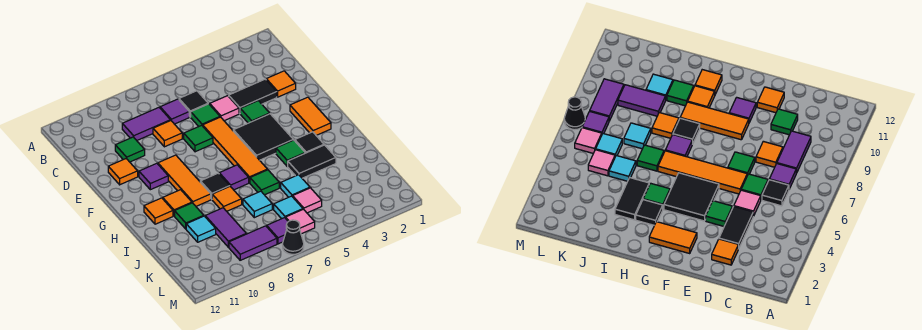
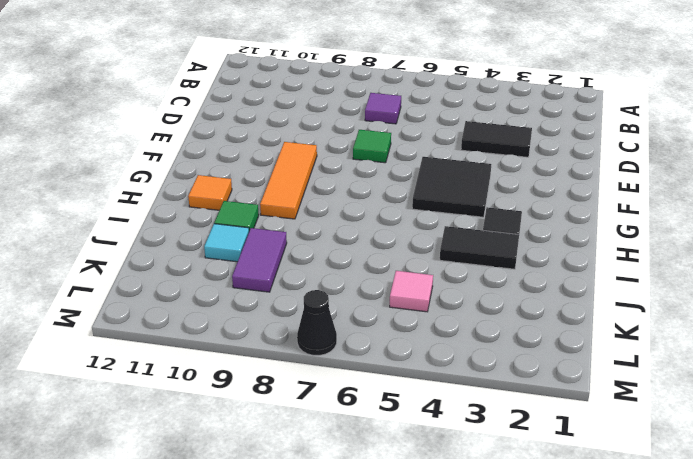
none -> black 1x1 tile [179,91,208,117]
none -> purple 1x2 tile [122,108,170,140]
none -> orange 1x1 tile [266,71,296,97]
none -> pink 1x1 tile [210,96,239,121]

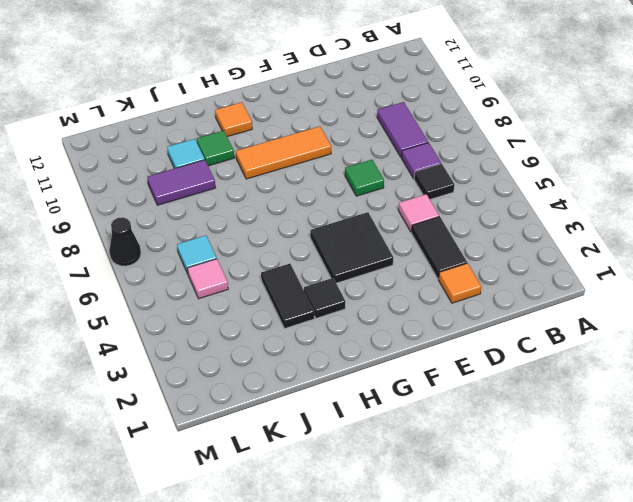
none -> green 1x1 tile [191,104,220,126]
none -> orange 1x1 tile [153,120,182,147]
none -> green 1x1 tile [115,137,145,162]
none -> green 1x1 tile [240,101,270,123]

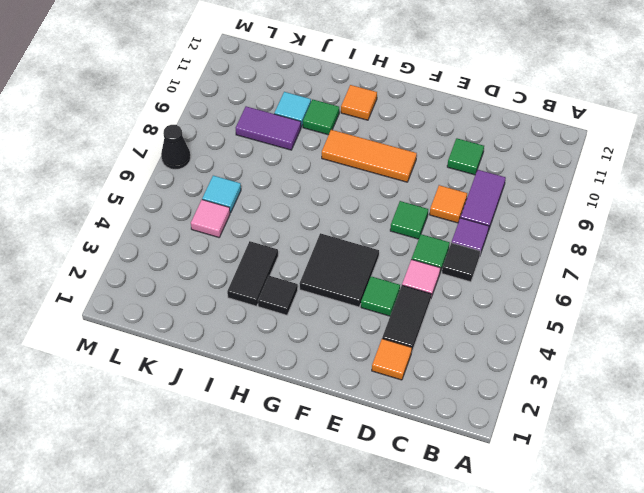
none -> orange 1x4 tile [203,117,267,183]
none -> orange 1x1 tile [108,159,138,185]
none -> orange 1x2 tile [290,97,331,135]
none -> purple 1x1 tile [139,163,168,190]

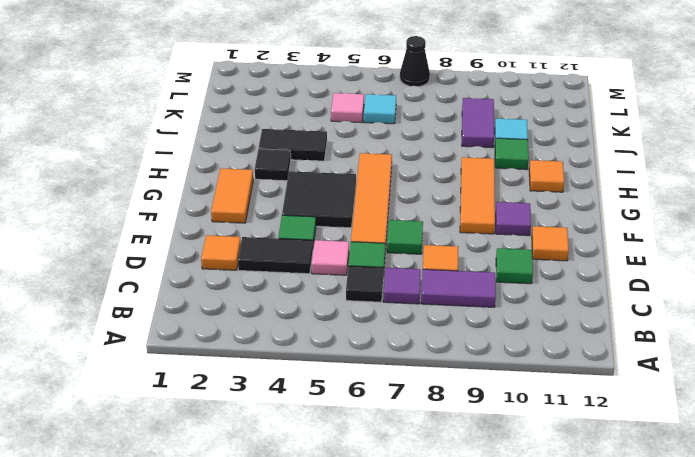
none -> green 1x1 tile [276,140,305,166]
none -> purple 1x1 tile [219,165,249,190]
none -> black 1x1 tile [200,173,230,199]
none -> orange 1x1 tile [163,190,192,216]

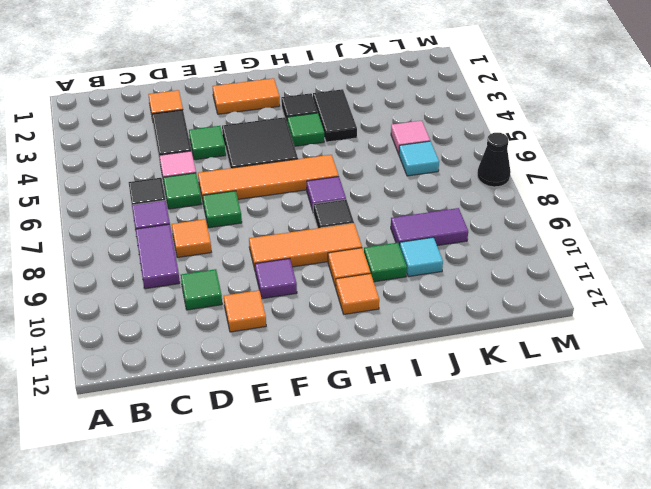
none -> green 1x1 tile [250,170,279,195]
none -> orange 1x1 tile [212,187,242,211]
none -> cyan 1x1 tile [281,175,310,197]
none -> cyan 1x1 tile [243,191,272,218]

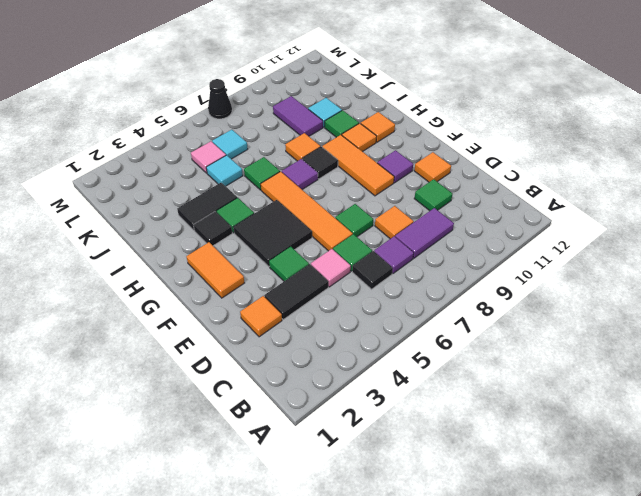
none -> cyan 1x1 tile [243,191,272,218]
none -> pink 1x1 tile [286,209,315,234]
none -> purple 1x1 tile [267,218,288,244]
none -> purple 1x2 tile [229,226,277,260]

